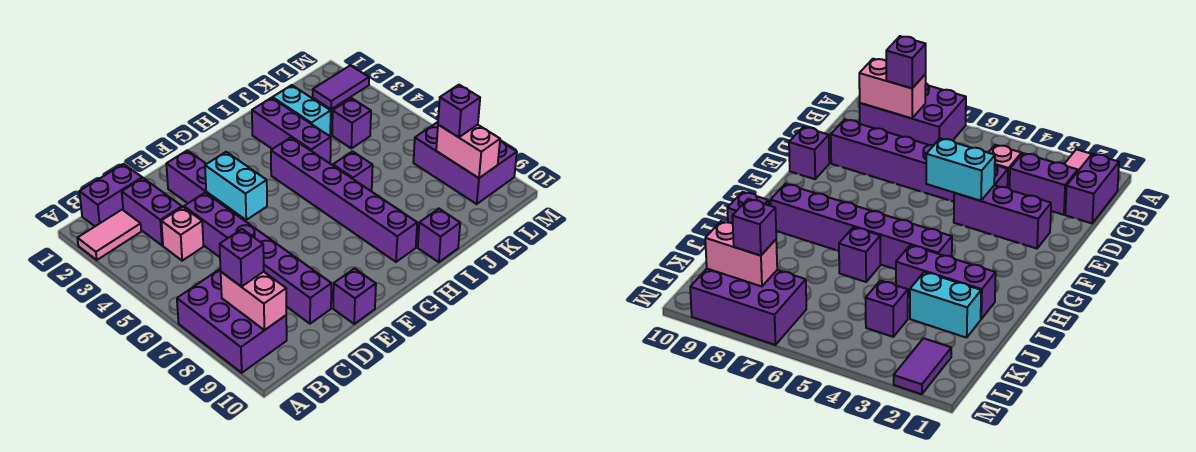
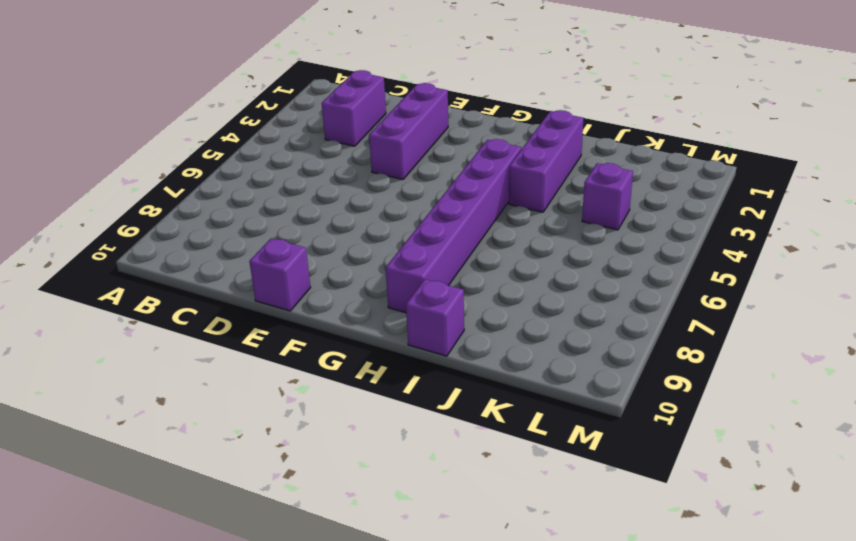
none -> pink 1x2 tile [77,210,141,260]
none -> purple 2x3 brick [177,269,287,373]
none -> purple 1x2 brick [79,164,142,226]

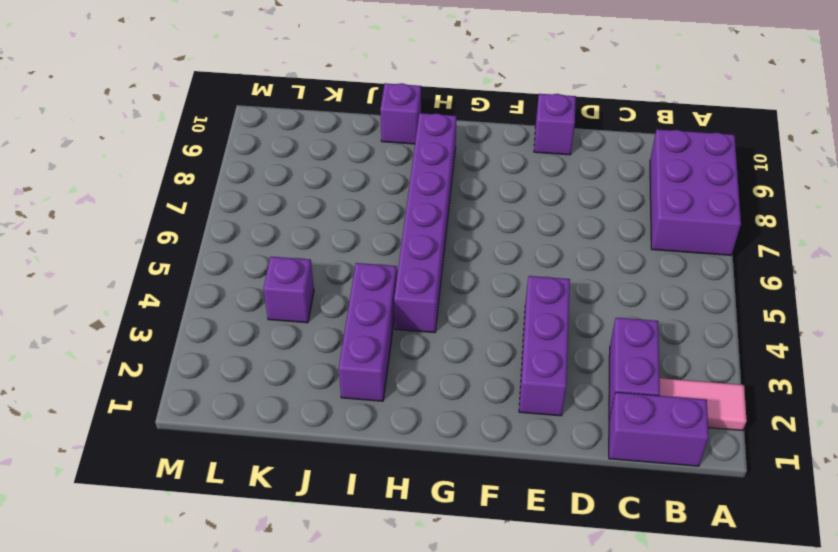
none -> pink 1x1 brick [161,207,203,261]
none -> purple 1x6 brick [184,193,331,324]
none -> purple 1x1 brick [333,151,373,191]

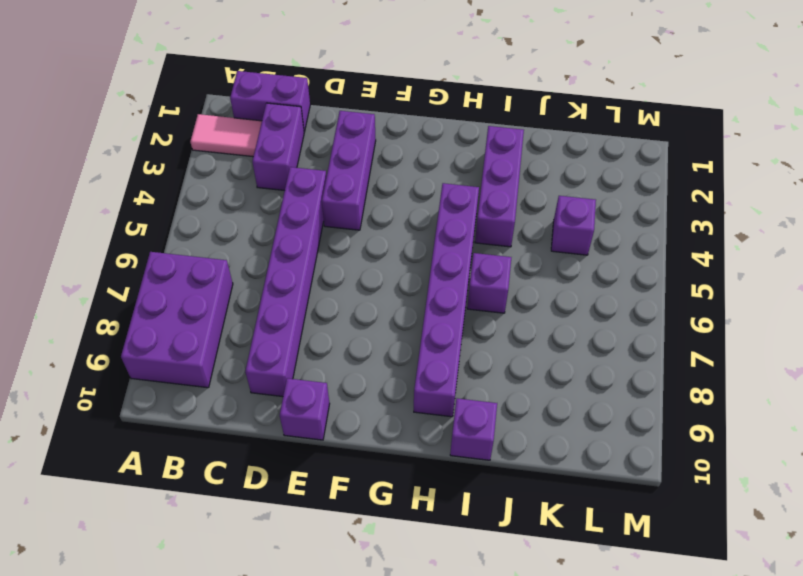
none -> pink 1x1 brick [161,207,203,261]
none -> cyan 1x2 brick [272,85,331,136]
none -> purple 1x2 tile [313,65,369,109]

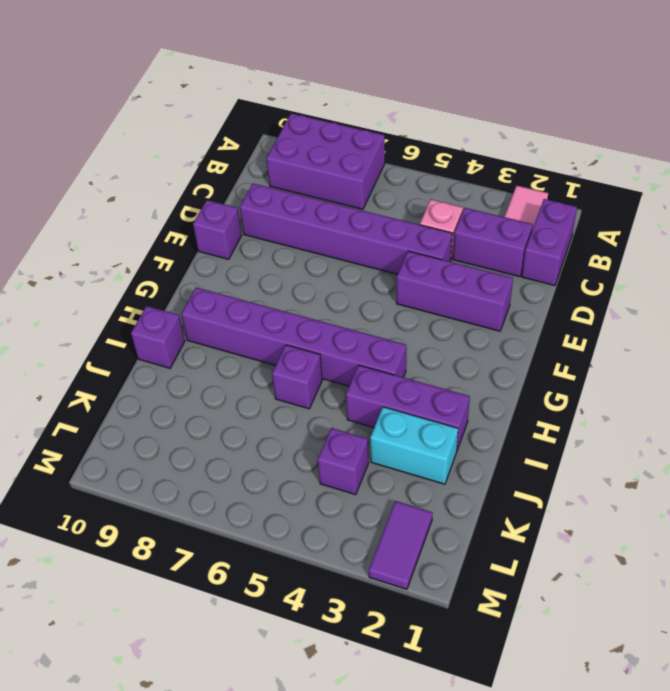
none -> purple 2x3 brick [413,122,517,204]
none -> pink 1x2 brick [221,272,286,330]
none -> cyan 1x2 brick [205,152,267,220]

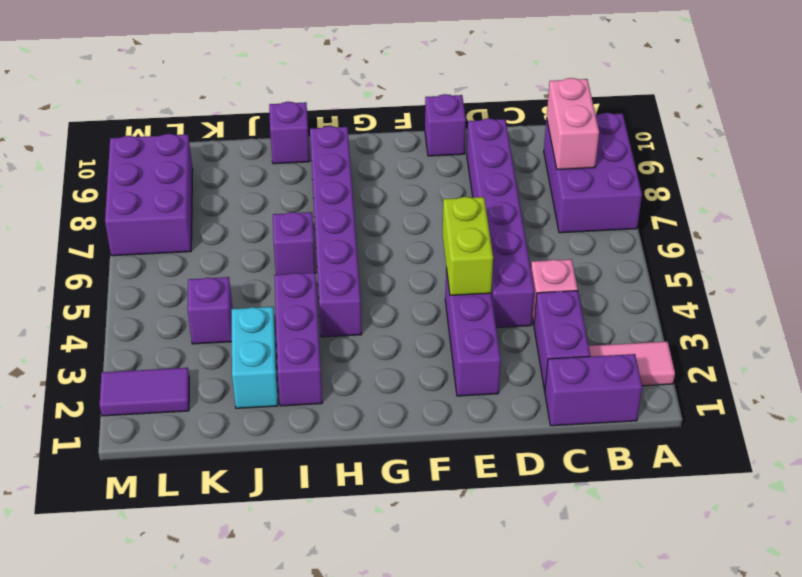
lime 1x2 brick [442,197,493,295] -> cyan 1x2 brick [205,152,267,220]
none -> pink 1x2 brick [436,125,500,178]
none -> purple 1x1 brick [220,229,264,287]
none -> purple 1x1 brick [438,85,480,137]

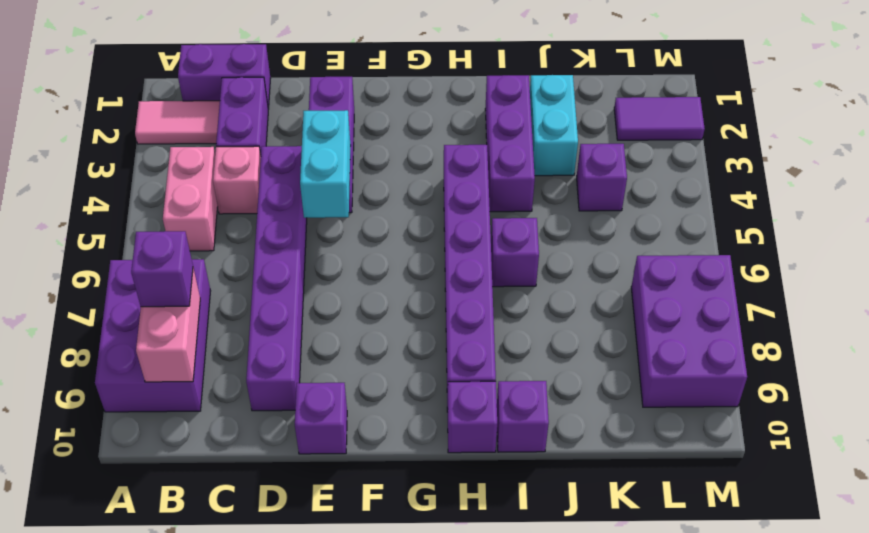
pink 1x2 brick [163,147,218,251] -> pink 1x2 brick moved to [436,125,500,178]
purple 1x1 brick [447,381,497,453] -> purple 1x1 brick moved to [438,85,480,137]

